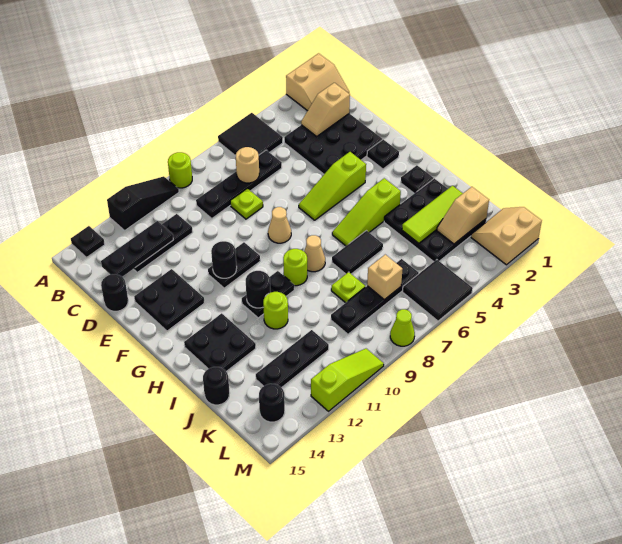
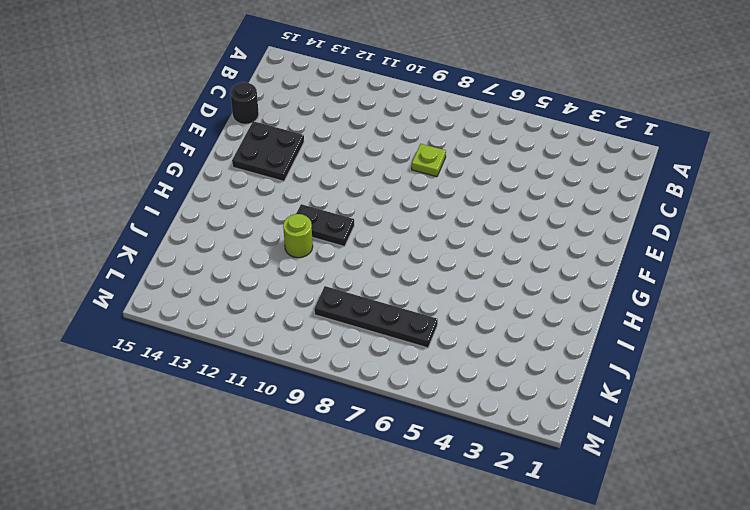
none -> tan 2x2 slope [286,53,349,111]
none -> black 2x2 tile [218,113,283,156]
none -> lime 1x1 round brick [168,152,192,188]
none -> black 1x3 slope [107,176,179,230]

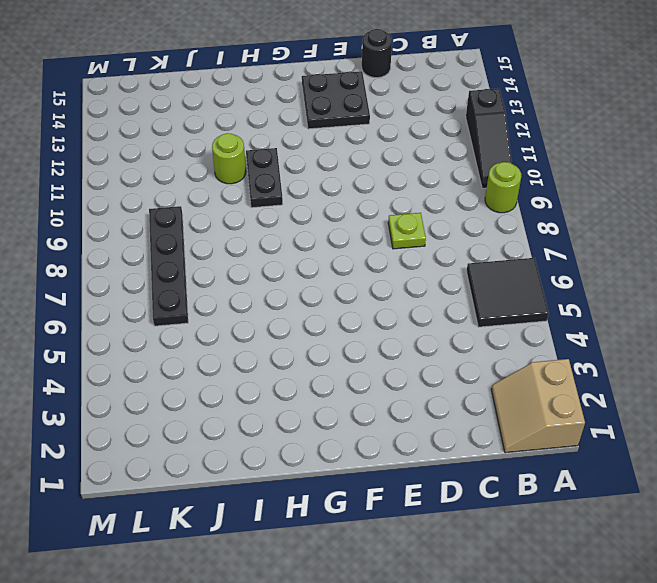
none -> black 1x1 plate [71,226,105,258]
none -> black 3x3 plate [284,114,382,174]
none -> black 1x4 plate [196,150,282,218]
none -> black 1x3 plate [134,214,193,272]

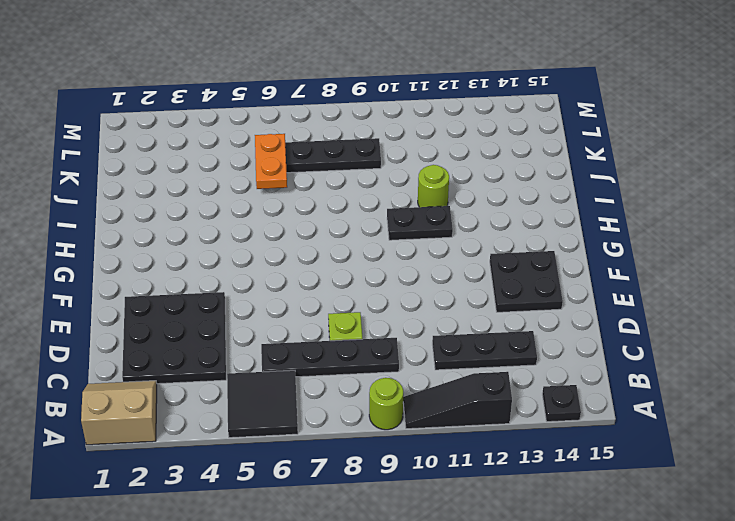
orange 1x2 plate [255,134,287,189] -> none
none -> black 1x1 round brick [101,274,128,311]
none -> black 1x1 plate [367,140,399,169]
none -> lime 1x3 slope [299,152,366,220]
none -> tan 1x1 cone [268,207,291,243]

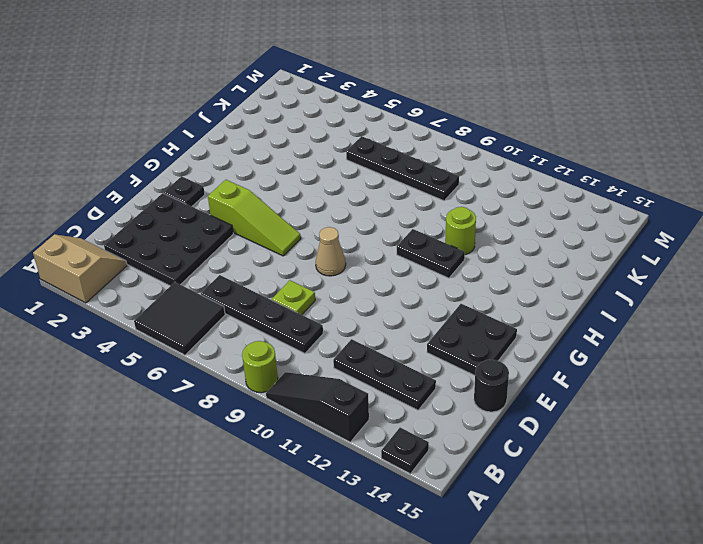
none -> black 1x2 plate [208,242,260,288]
none -> black 1x1 plate [401,165,433,193]
none -> lime 1x3 slope [332,178,401,246]
none -> tan 1x1 cone [304,235,325,272]

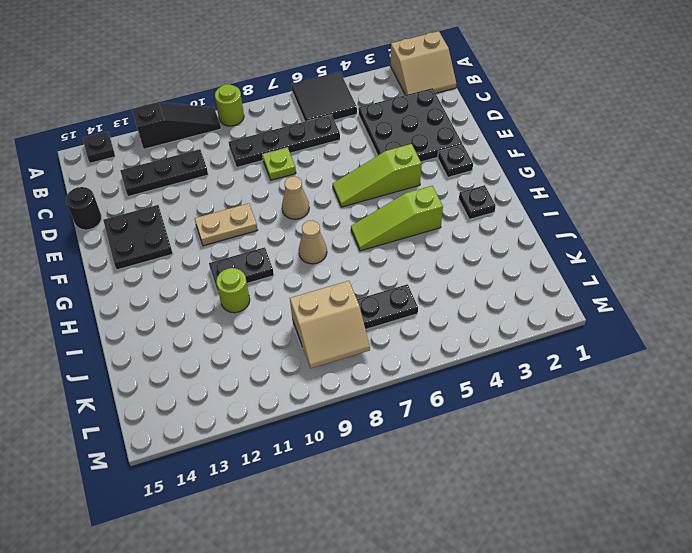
tan 1x2 plate [195,203,257,246] -> black 1x2 plate [208,242,260,288]
tan 2x2 slope [290,281,370,368] -> tan 2x2 slope turned to [471,207,542,265]
none -> lime 1x1 round brick [283,249,307,286]
none -> black 2x2 plate [184,313,256,372]
none -> black 3x3 plate [384,178,486,262]
none -> black 1x2 tile [332,231,383,274]

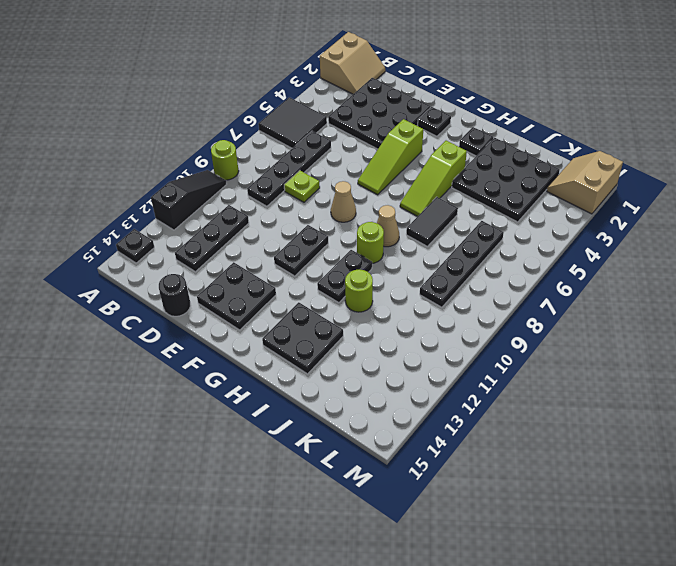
none -> lime 1x1 plate [331,272,365,303]
none -> black 1x1 round brick [203,367,230,405]
none -> black 1x3 plate [256,330,329,388]
none -> black 2x2 tile [403,260,473,321]

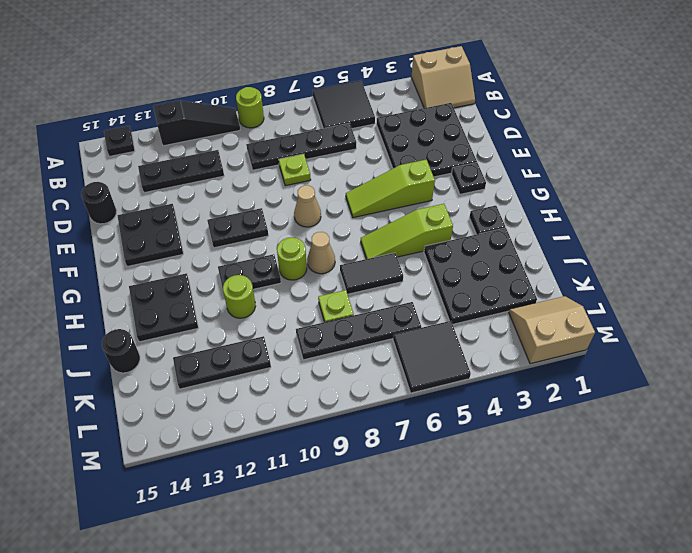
none -> black 1x1 round brick [259,384,285,422]
none -> lime 1x1 cone [390,309,415,346]
none -> lime 1x3 slope [311,349,384,411]
none -> tan 1x2 slope [301,83,350,136]

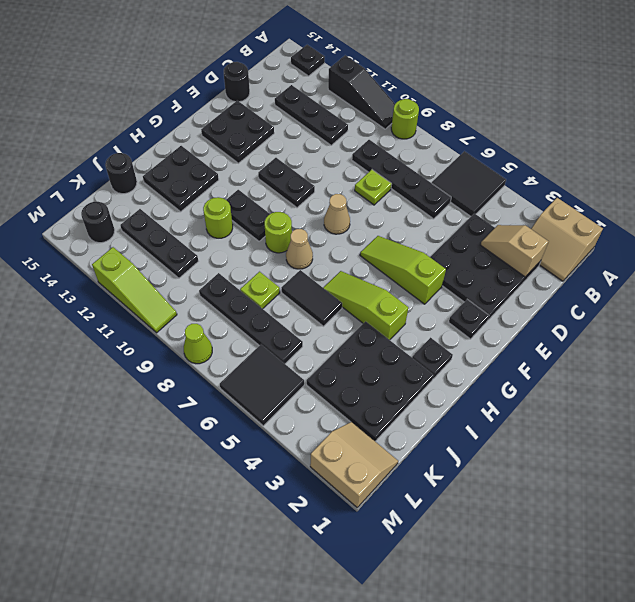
none -> tan 1x1 round brick [236,147,259,183]
none -> black 1x3 plate [101,221,173,277]
none -> black 1x1 round brick [211,241,237,278]
none -> black 1x1 round brick [246,271,270,308]

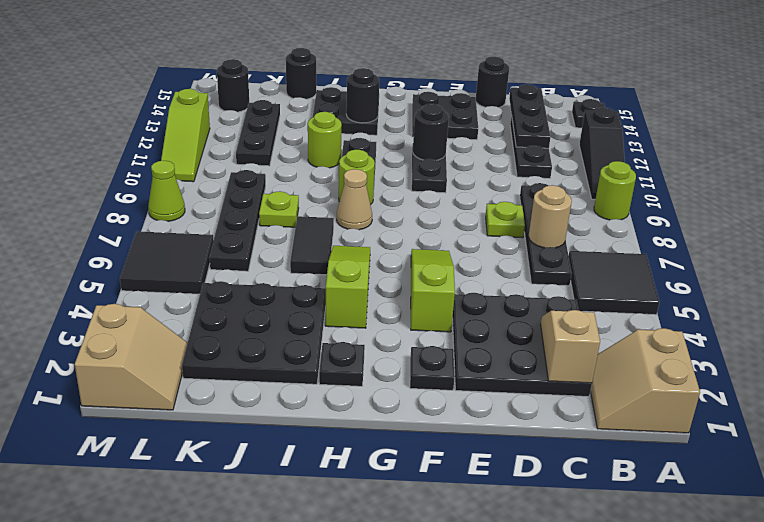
black 1x1 round brick [346,68,379,123] -> black 1x1 round brick moved to [246,271,270,308]
none -> tan 1x1 cone [268,207,291,243]
none -> lime 1x3 tile [402,186,463,243]
none -> tan 1x2 slope [437,187,489,244]
none -> tan 1x1 brick [367,255,403,300]

